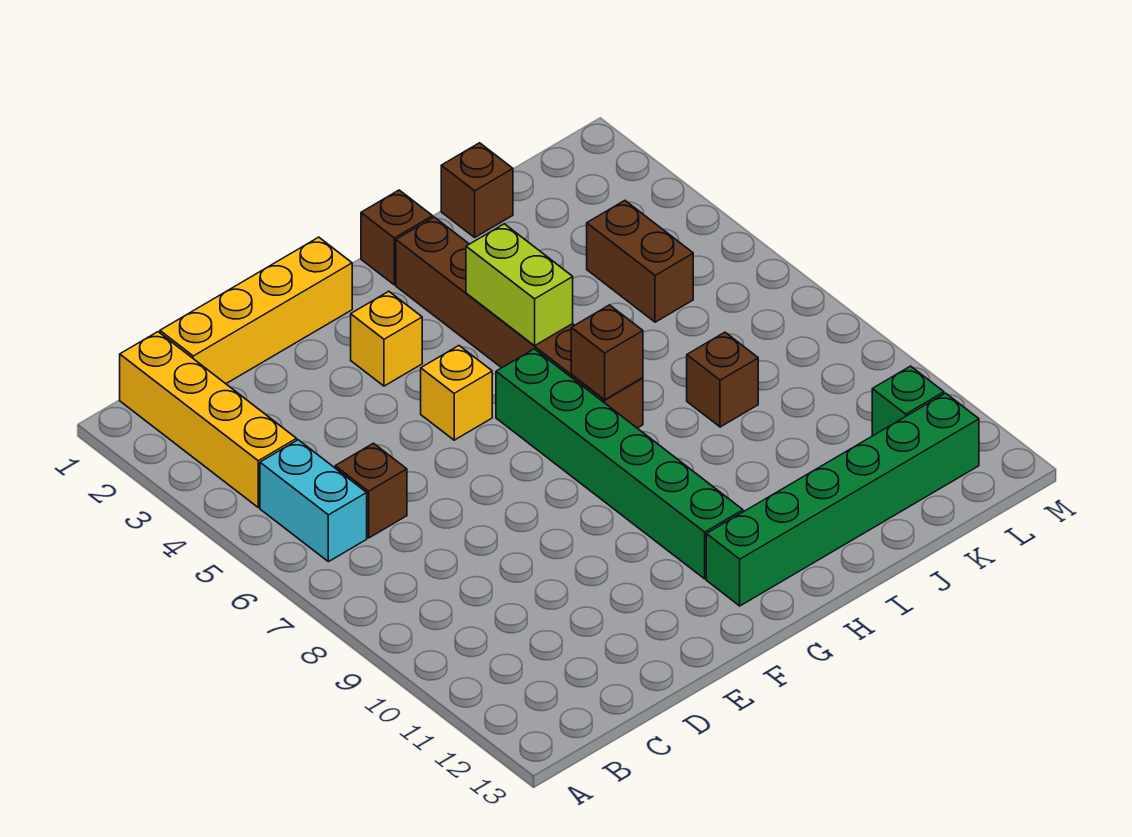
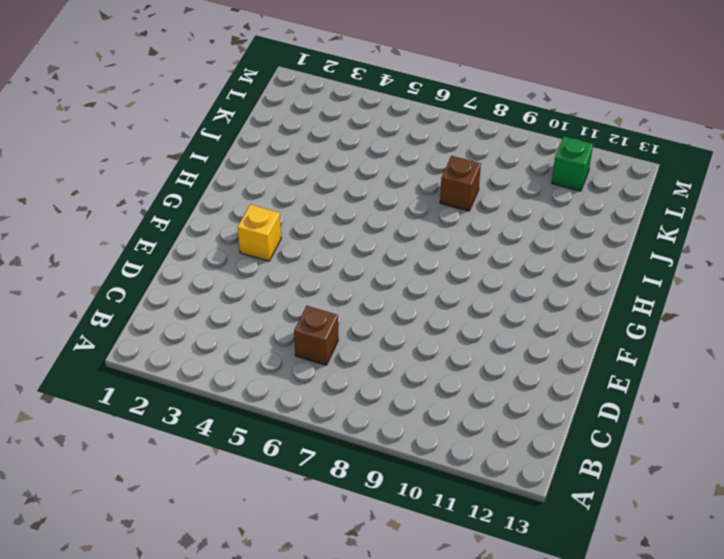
none -> yellow 1x4 brick [120,332,297,507]
none -> cyan 1x2 brick [260,440,367,562]
none -> yellow 1x4 brick [160,237,352,384]

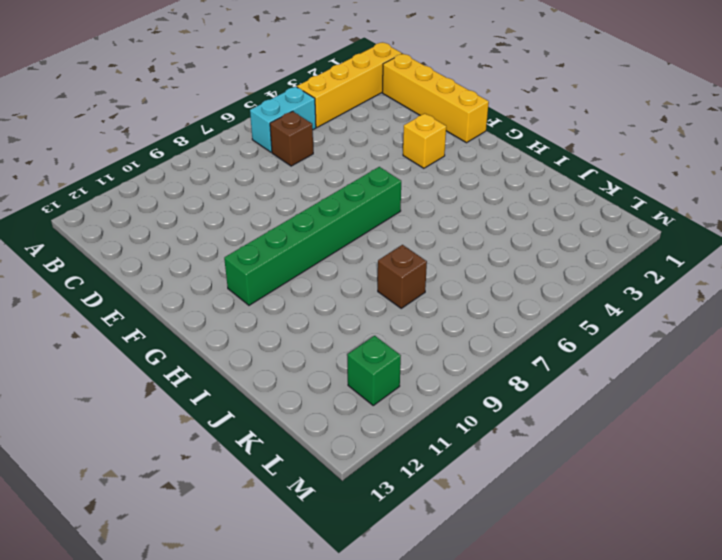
none -> yellow 1x1 brick [421,346,492,440]
none -> green 1x6 brick [706,393,979,606]
none -> brown 1x1 brick [361,190,433,285]

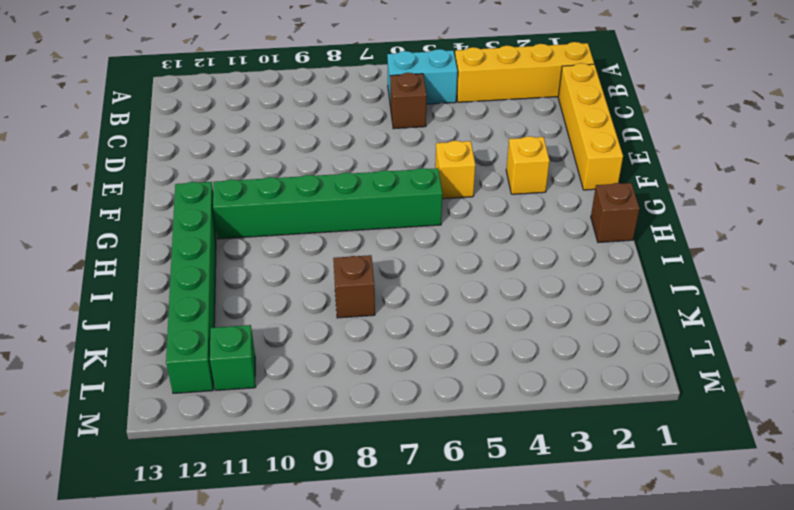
none -> brown 1x6 brick [396,217,643,428]
none -> brown 1x1 brick [441,143,513,237]
none -> brown 1x2 brick [587,201,693,322]

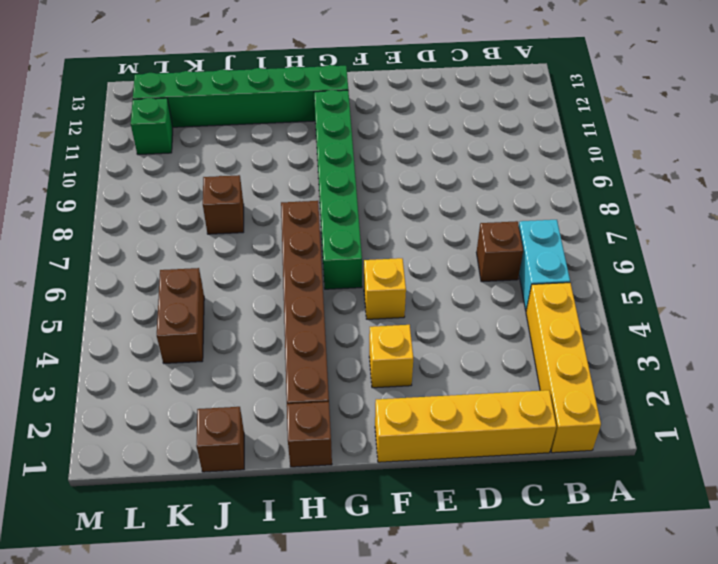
none -> lime 1x2 brick [466,224,573,346]
none -> brown 1x1 brick [571,305,643,400]

